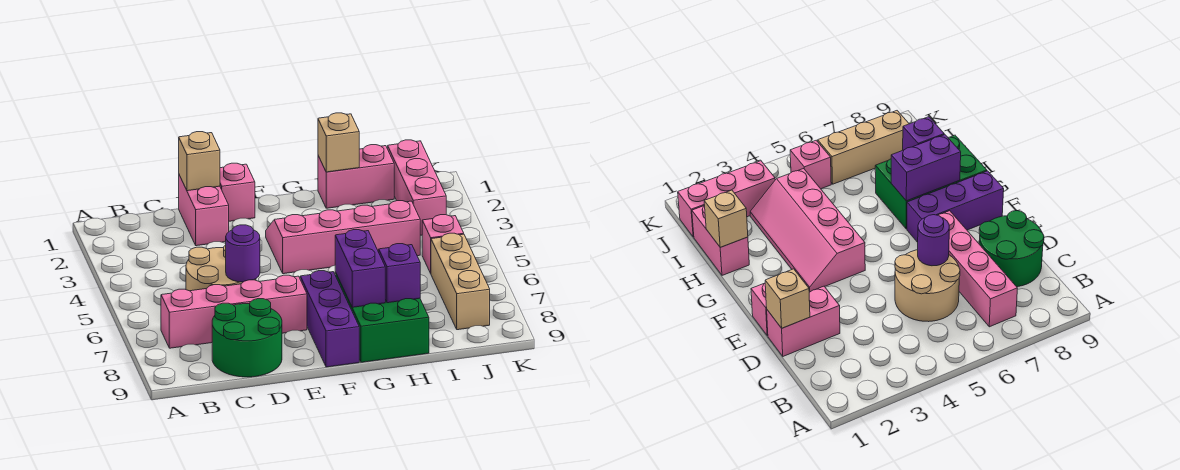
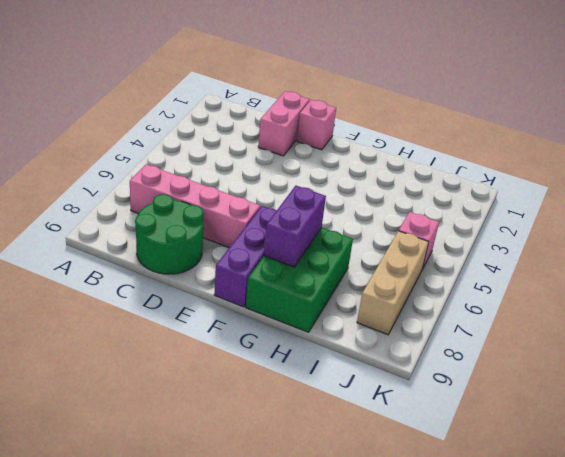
none -> tan 2x2 round brick [186,245,256,291]
none -> pink 2x4 slope [266,201,420,274]
none -> pink 1x2 brick [318,145,394,208]

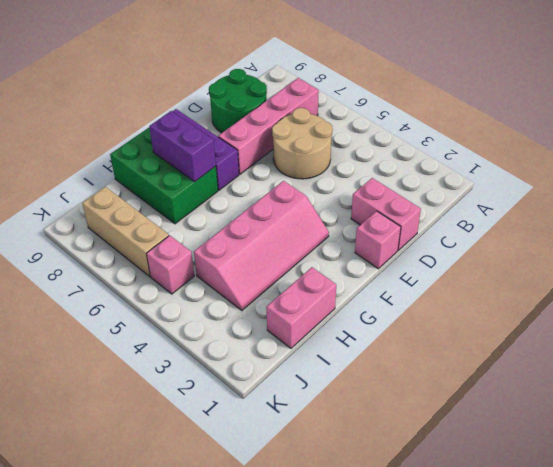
none -> pink 1x3 brick [388,140,446,235]
none -> tan 1x1 brick [179,132,220,191]
none -> purple 1x1 round brick [226,225,260,282]

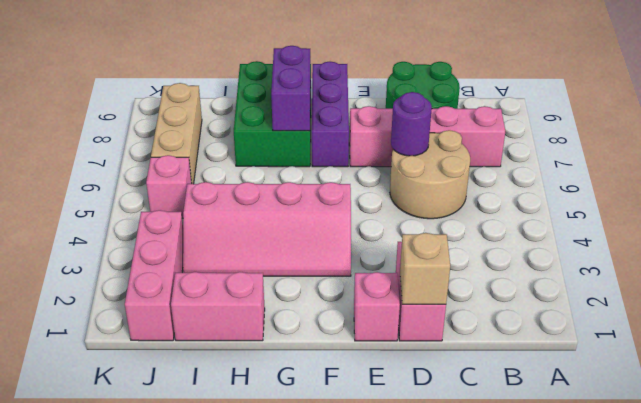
none -> tan 1x1 brick [318,113,359,172]
none -> purple 1x1 brick [379,244,420,303]

